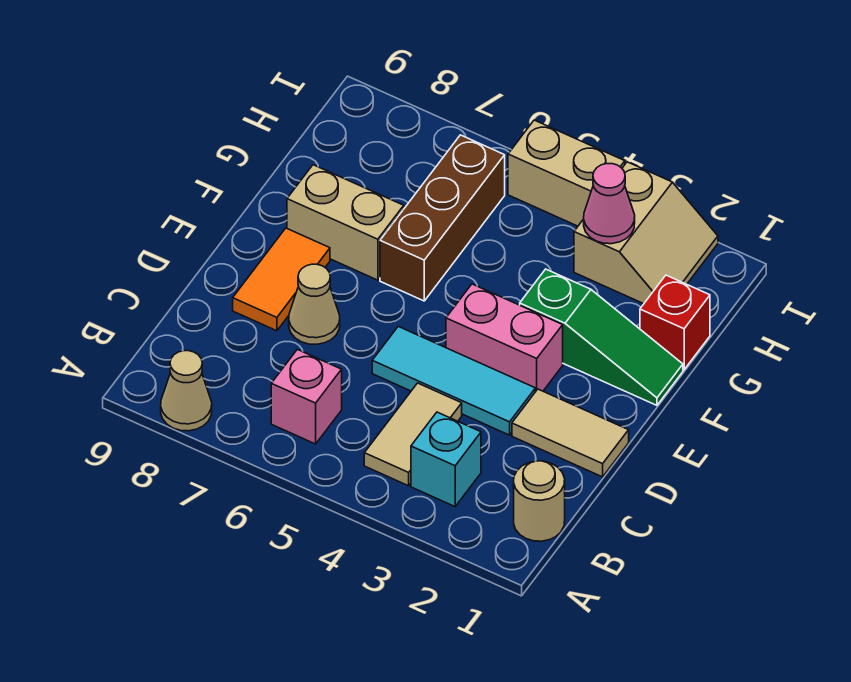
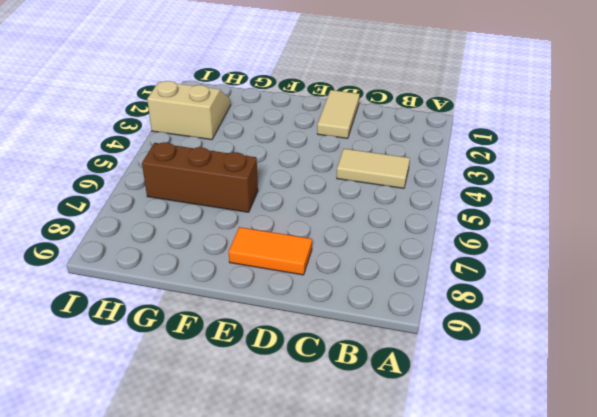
none -> tan 1x1 cone [161,351,212,431]
none -> tan 1x1 round brick [514,461,565,541]
none -> cyan 1x1 brick [411,412,481,507]

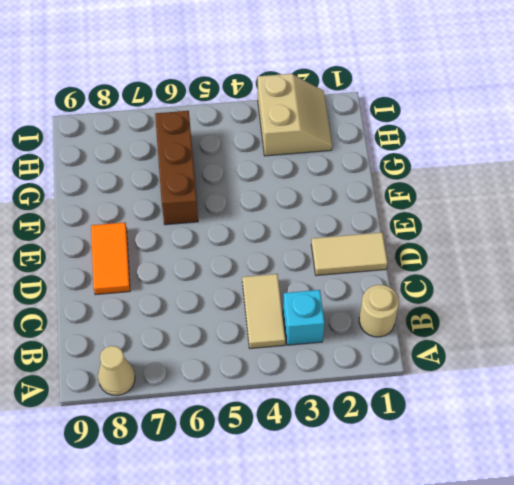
none -> pink 1x1 brick [271,349,342,444]
none -> cyan 1x3 tile [372,326,535,435]
none -> tan 1x1 cone [289,264,340,344]

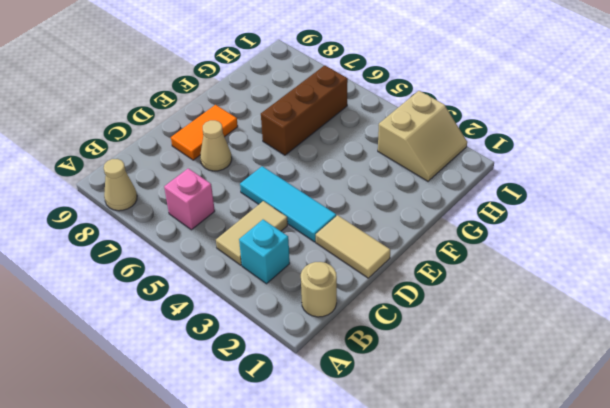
none -> pink 1x2 brick [446,284,563,392]
none -> green 1x3 slope [520,269,683,405]
none -> tan 1x2 brick [287,165,404,280]

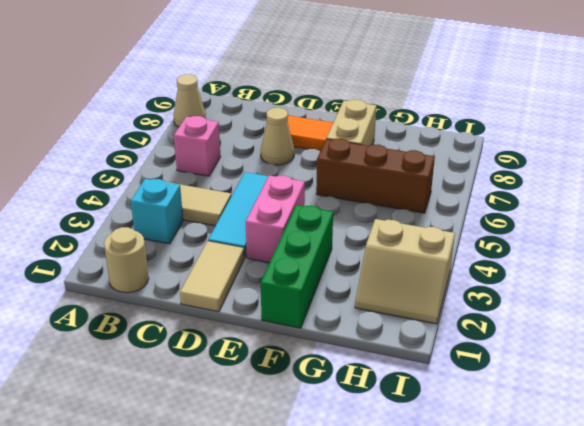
green 1x3 brick [261,205,333,328] -> green 1x3 slope [520,269,683,405]
none -> red 1x1 brick [640,275,710,370]
none -> tan 1x2 brick [508,120,625,226]
none -> pink 1x1 cone [584,164,635,244]

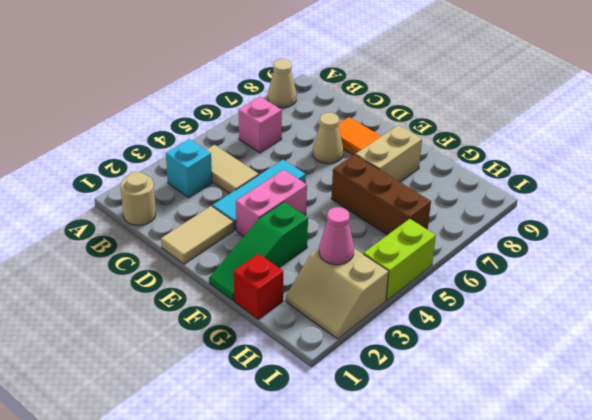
lime 1x2 brick [363,219,436,300] -> tan 1x2 brick [508,120,625,226]

